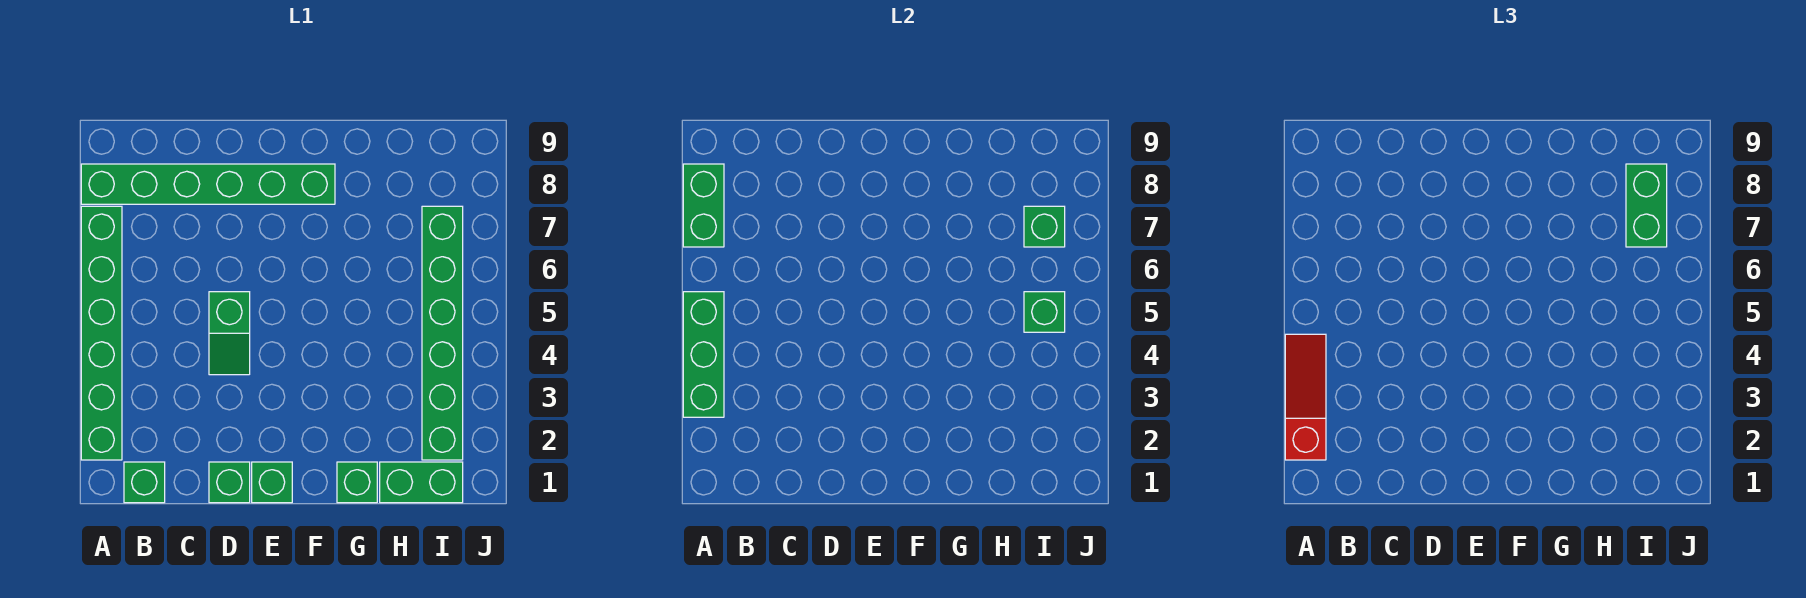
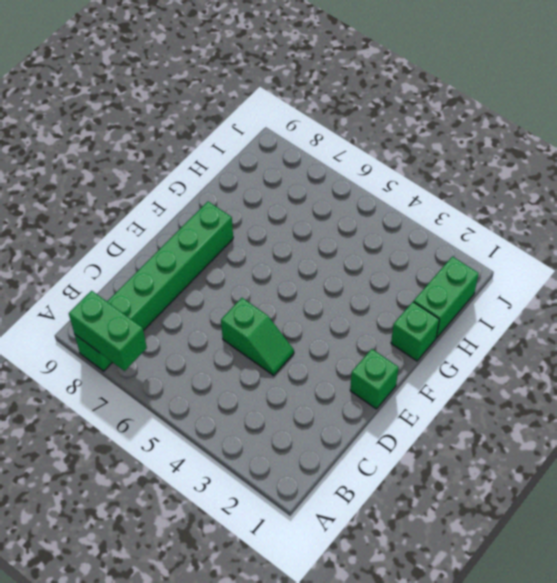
none -> green 1x6 brick [81,206,122,460]
none -> green 1x1 brick [124,462,165,503]
none -> green 1x1 brick [209,462,250,503]

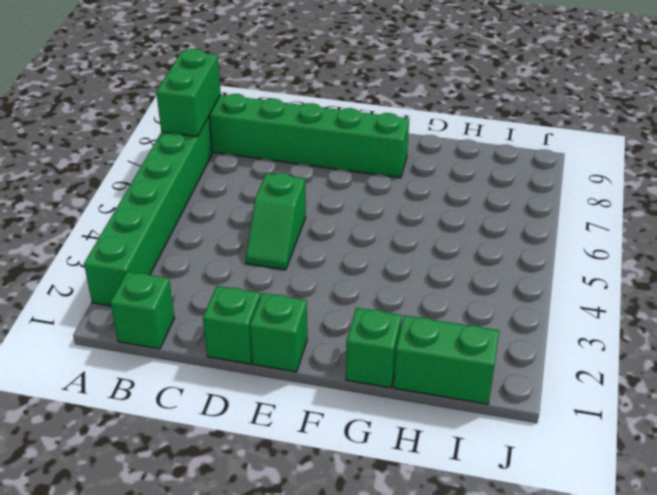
none -> green 1x6 brick [422,206,463,460]
none -> green 1x3 brick [683,292,724,417]
none -> green 1x1 brick [1024,292,1065,332]

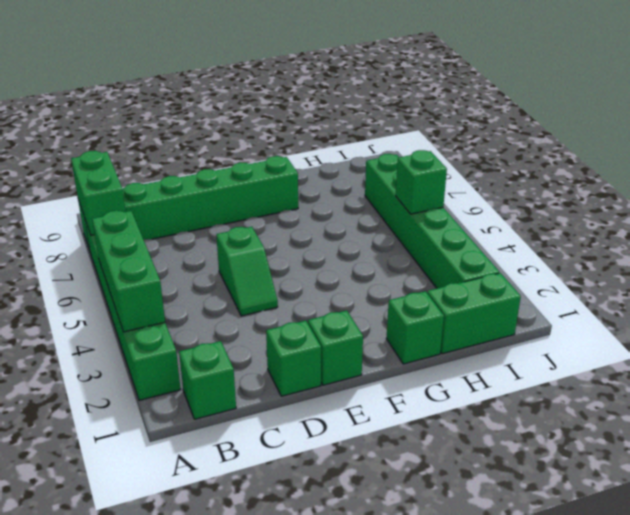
none -> green 1x1 brick [1024,206,1065,247]
none -> red 1x3 slope [1285,334,1326,460]
none -> green 1x2 brick [1626,164,1667,247]

